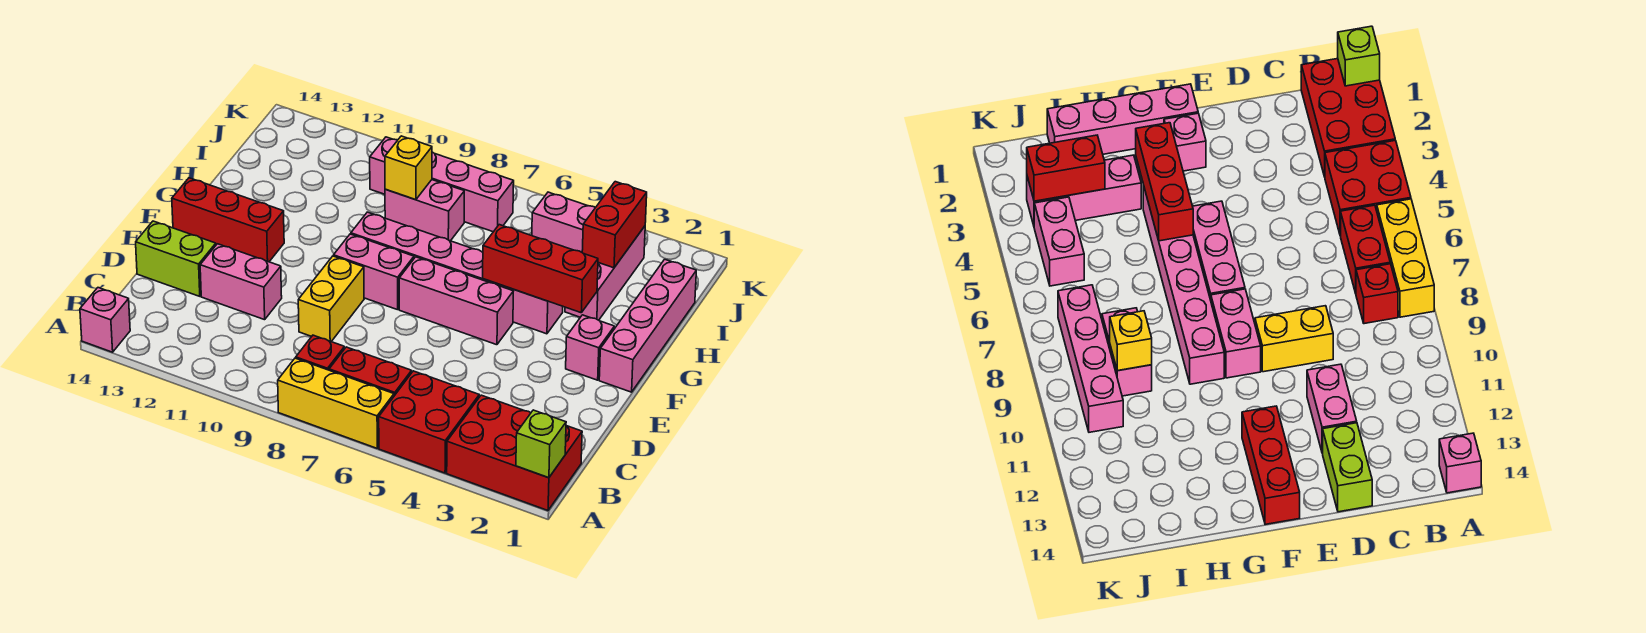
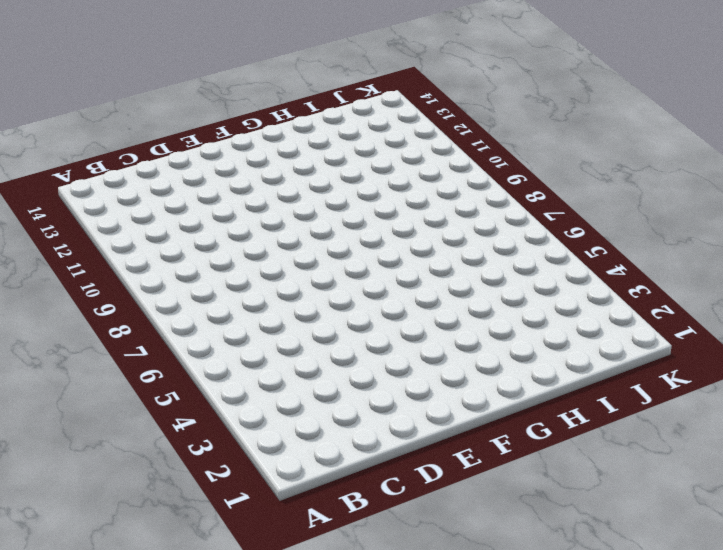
none -> red 2x3 brick [447,395,582,510]
none -> red 2x2 brick [379,371,479,473]
none -> yellow 1x3 brick [278,358,394,448]

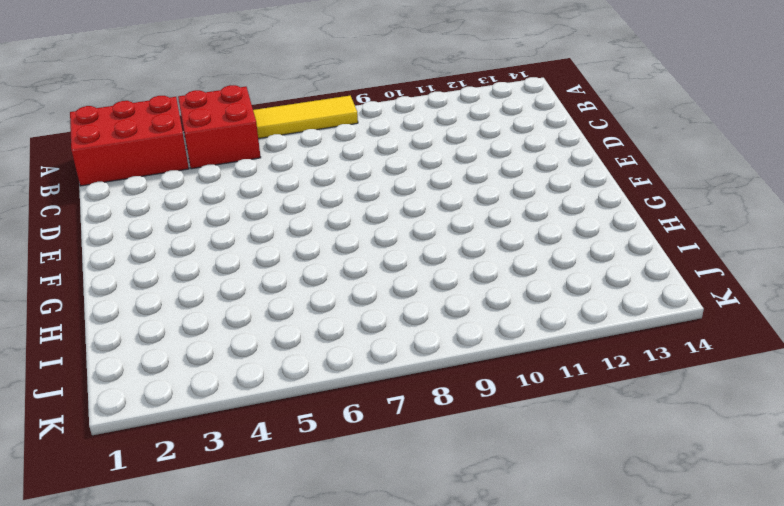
yellow 1x3 tile [253,96,358,139] -> yellow 1x3 brick [278,358,394,448]
none -> pink 1x1 brick [80,288,130,352]
none -> red 1x2 brick [329,347,412,396]
none -> red 1x1 brick [296,335,345,370]

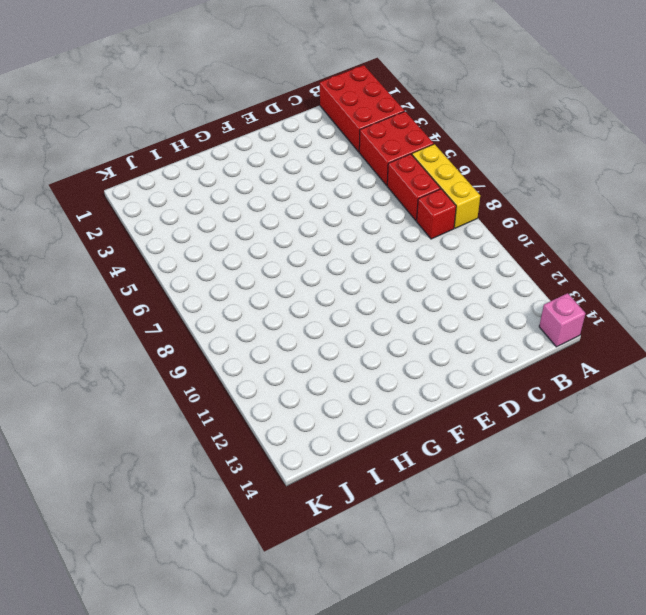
none -> yellow 1x2 brick [298,256,364,342]
none -> pink 1x2 brick [200,244,282,320]
none -> lime 1x2 brick [136,221,216,296]

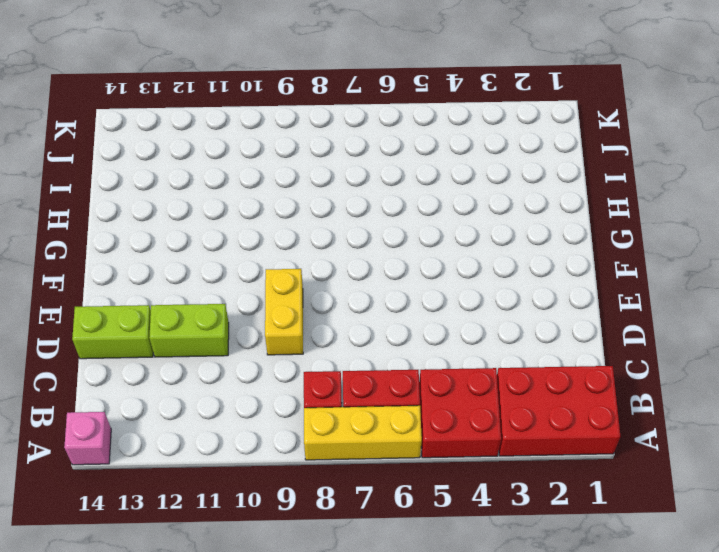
lime 1x2 brick [149,304,229,357] -> pink 1x2 brick [200,244,282,320]
none -> pink 1x4 brick [599,259,696,392]
none -> pink 1x1 brick [566,315,614,380]
none -> pink 1x3 brick [399,257,513,345]

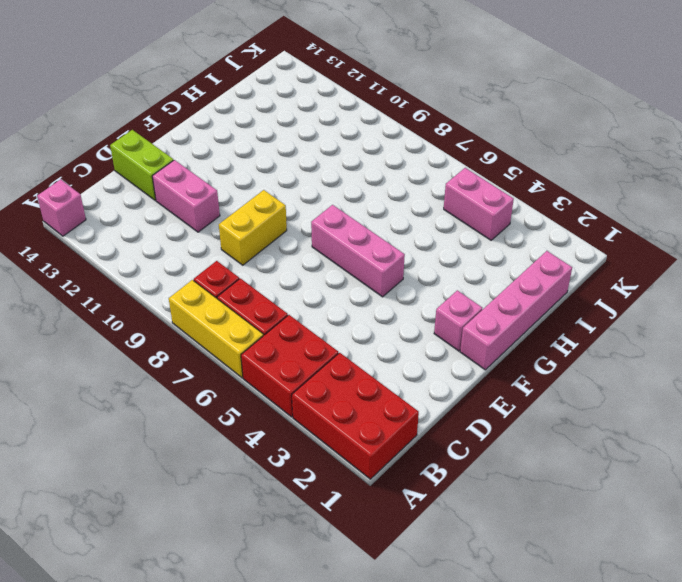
none -> pink 1x2 brick [334,234,414,310]
none -> red 1x3 brick [172,178,284,262]
none -> pink 1x6 brick [351,212,563,334]

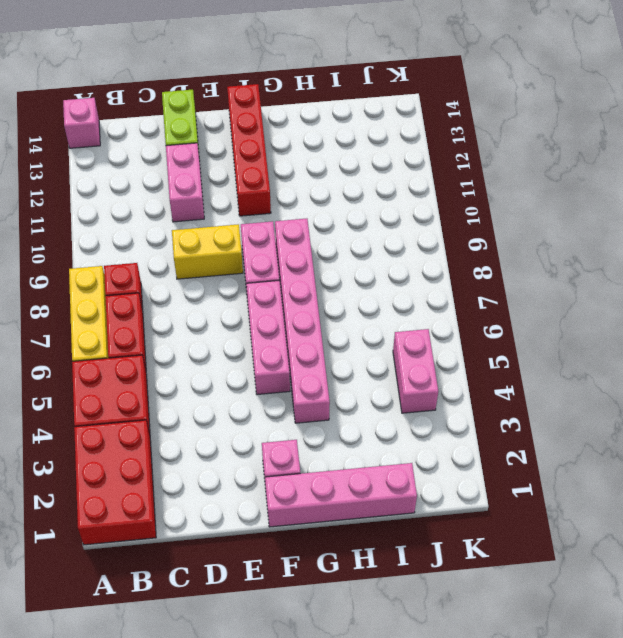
red 1x4 brick [227,84,271,216] -> red 1x3 brick [172,178,284,262]
none -> pink 1x3 brick [565,226,645,320]
none -> pink 1x2 brick [385,180,464,241]
none -> pink 1x4 brick [370,137,514,232]

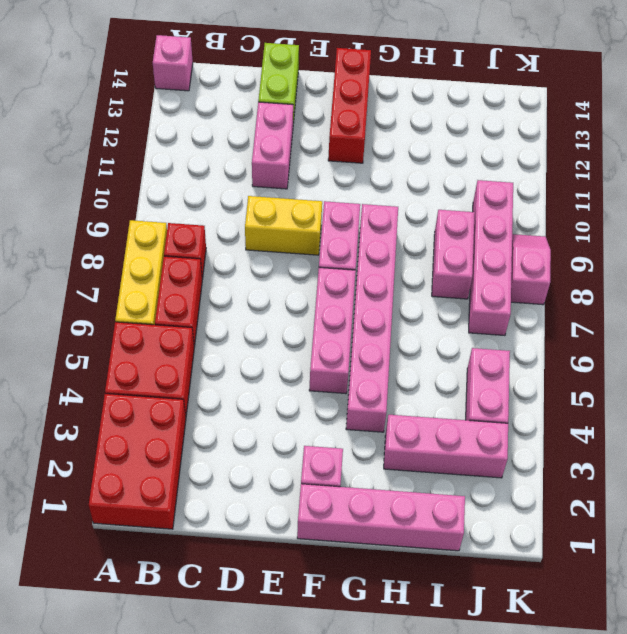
pink 1x2 slope [511,234,551,305] -> none
none -> lime 1x1 brick [516,410,566,478]
none -> red 1x3 brick [483,225,598,313]
none -> red 1x2 brick [582,182,647,268]

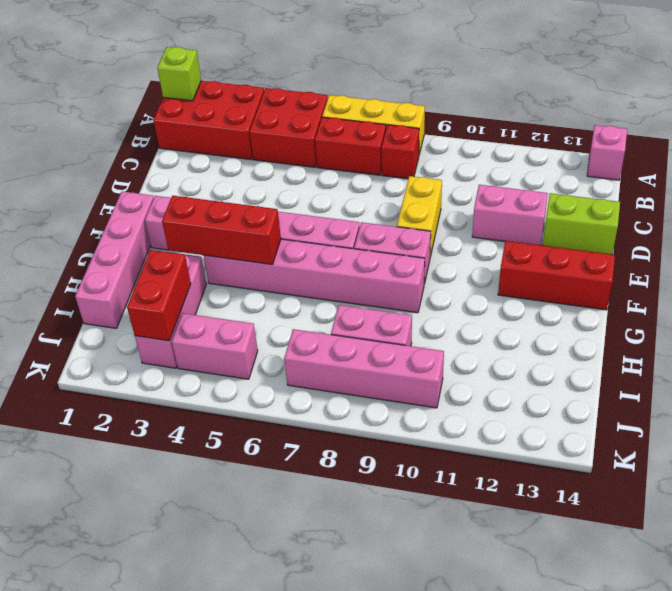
none -> yellow 1x1 brick [385,136,432,200]

